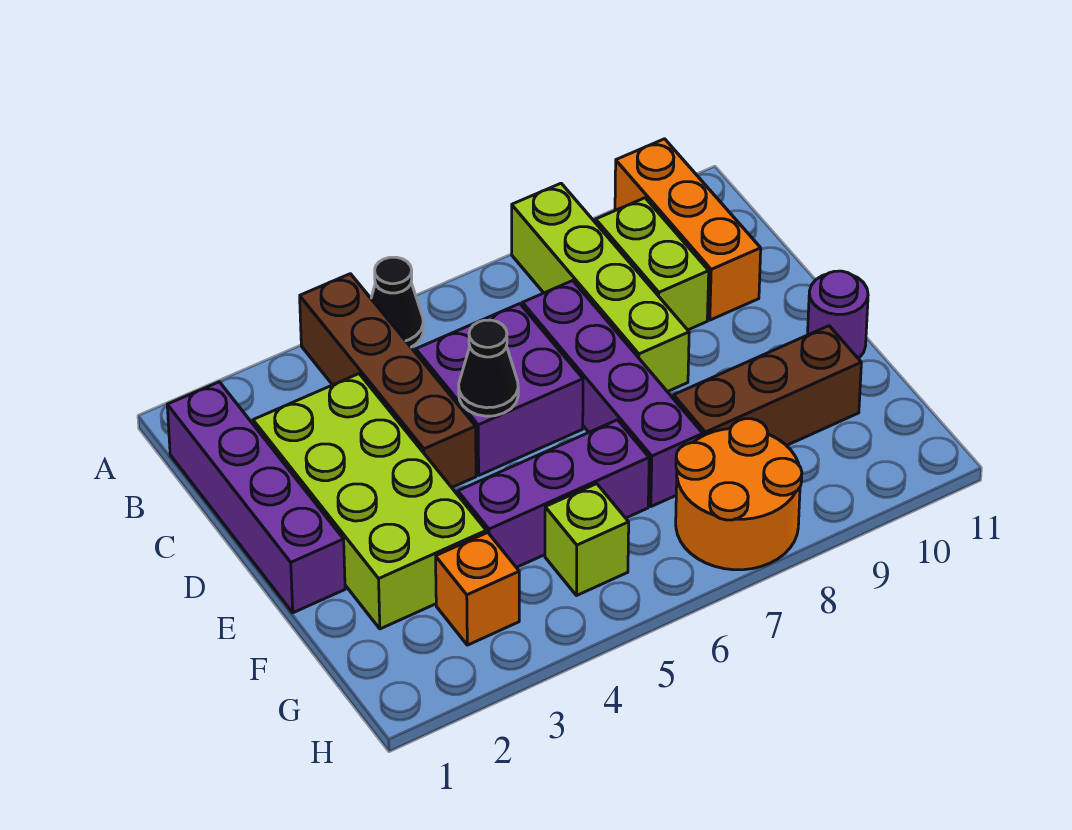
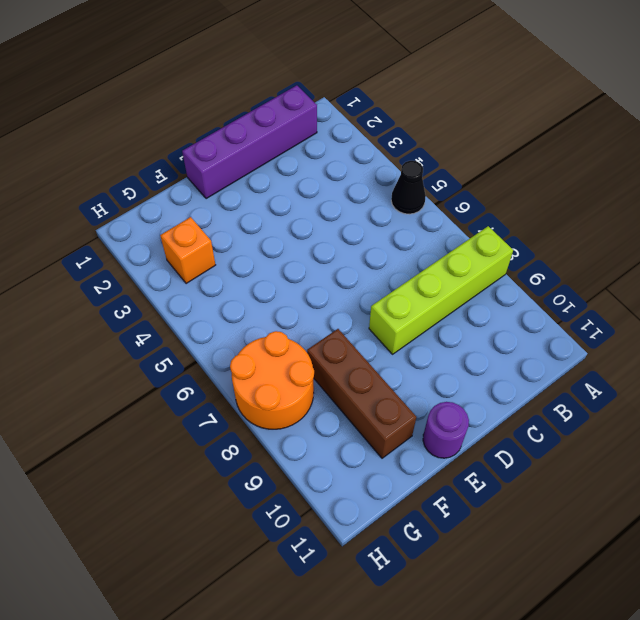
none -> brown 1x4 brick [300,274,476,487]
none -> orange 1x3 brick [615,139,761,320]
none -> lime 1x2 brick [596,198,709,330]

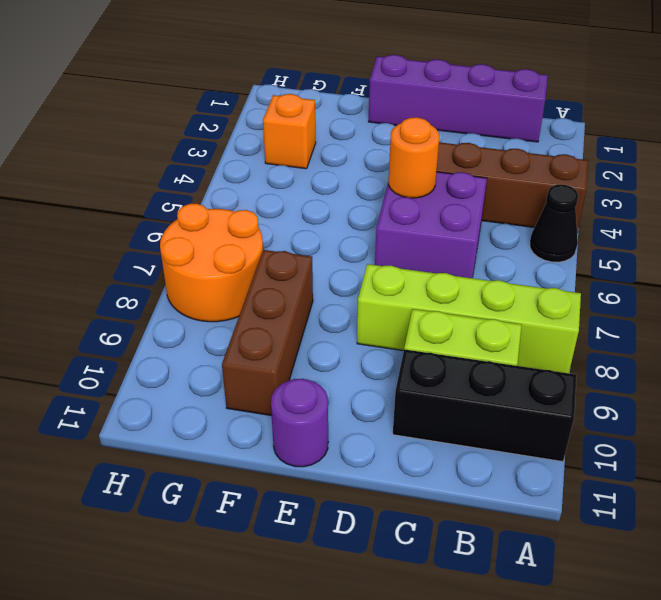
black 1x3 brick [393,349,577,462] -> orange 1x3 brick [615,139,761,320]
orange 1x1 round brick [389,117,439,198] -> black 1x1 cone [459,320,518,416]
none -> lime 2x4 brick [253,374,486,629]
none -> purple 1x4 brick [522,281,703,507]
none -> purple 1x3 brick [458,420,649,567]

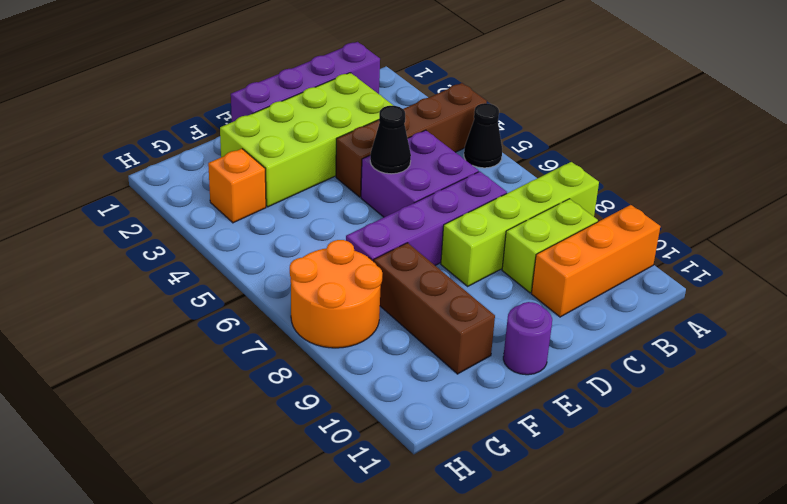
none -> purple 1x3 brick [458,420,649,567]
none -> lime 1x1 brick [545,484,629,596]

